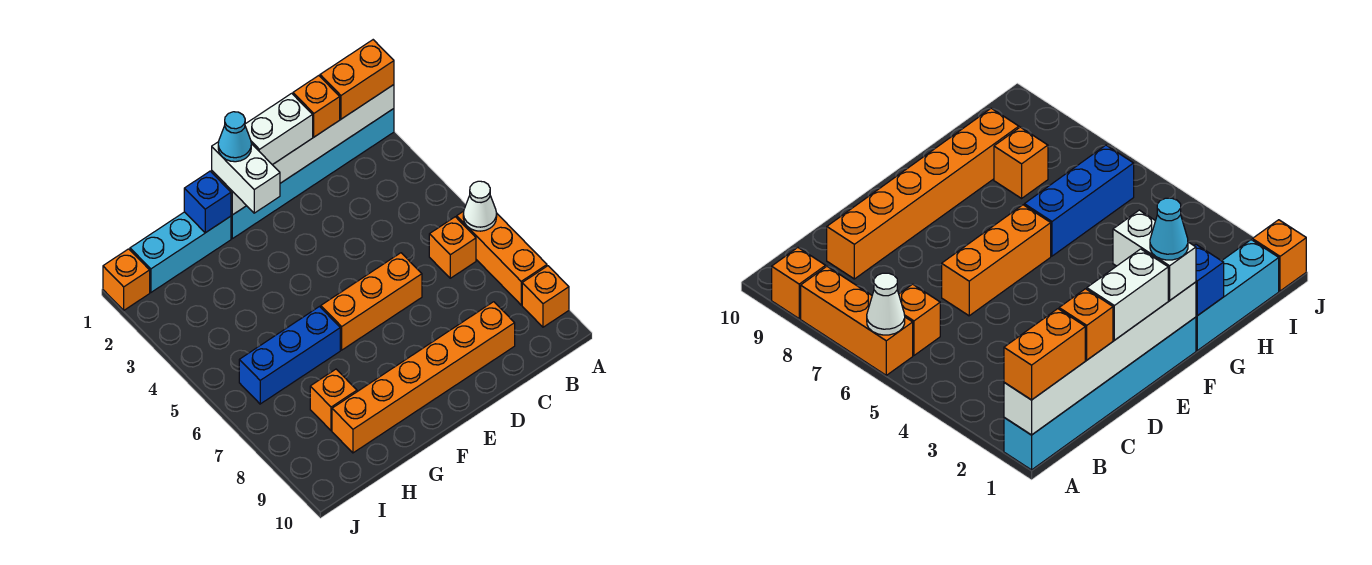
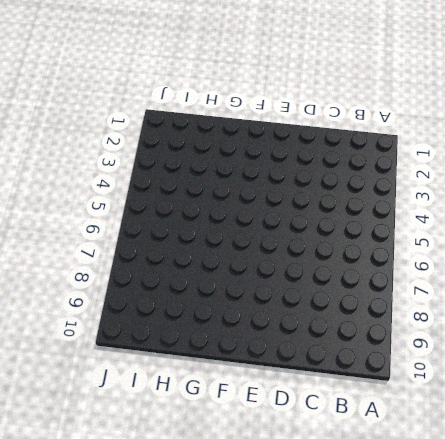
none -> cyan 1x6 brick [231,109,394,239]
none -> orange 1x3 brick [457,211,547,305]
none -> orange 1x1 brick [522,266,569,327]

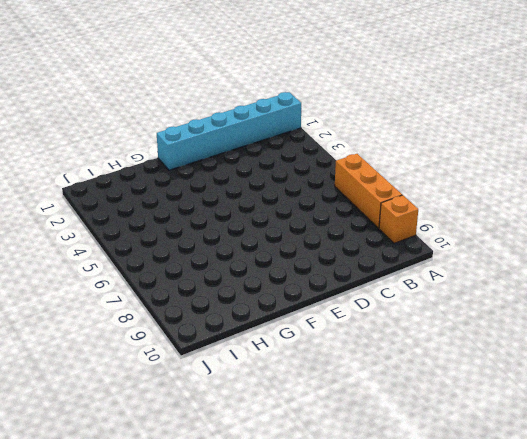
none -> orange 1x1 brick [429,217,476,278]
none -> orange 1x6 brick [332,302,515,453]
none -> orange 1x3 brick [321,253,422,350]

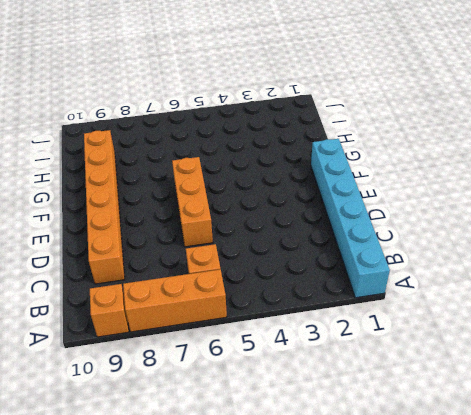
none -> cyan 1x3 brick [130,212,231,292]
none -> blue 1x3 brick [239,307,340,404]
none -> orange 1x1 brick [310,369,357,431]

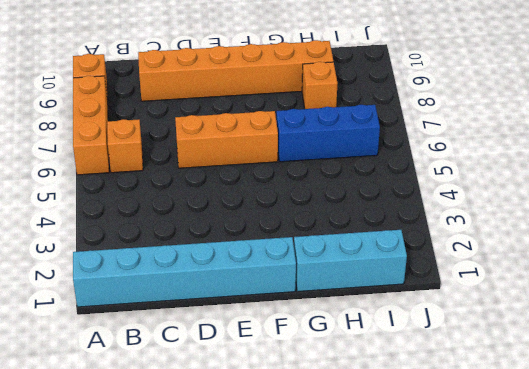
none -> orange 1x1 brick [103,249,150,310]
none -> white 1x6 brick [212,85,394,215]
none -> white 1x1 cone [463,181,497,231]

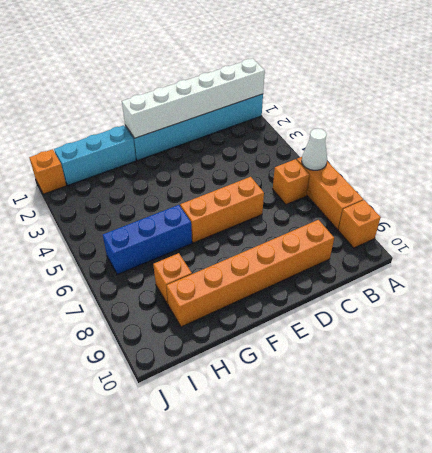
none -> blue 1x1 brick [184,171,231,233]
none -> orange 1x2 brick [320,40,394,119]
none -> orange 1x1 brick [293,76,340,137]

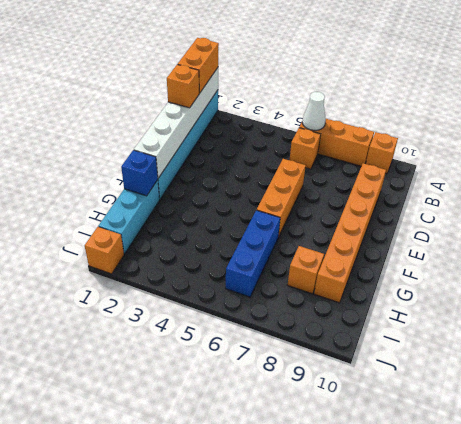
none -> white 1x2 brick [245,93,313,165]
none -> white 1x2 brick [212,142,280,213]
none -> cyan 1x1 cone [218,112,251,162]

